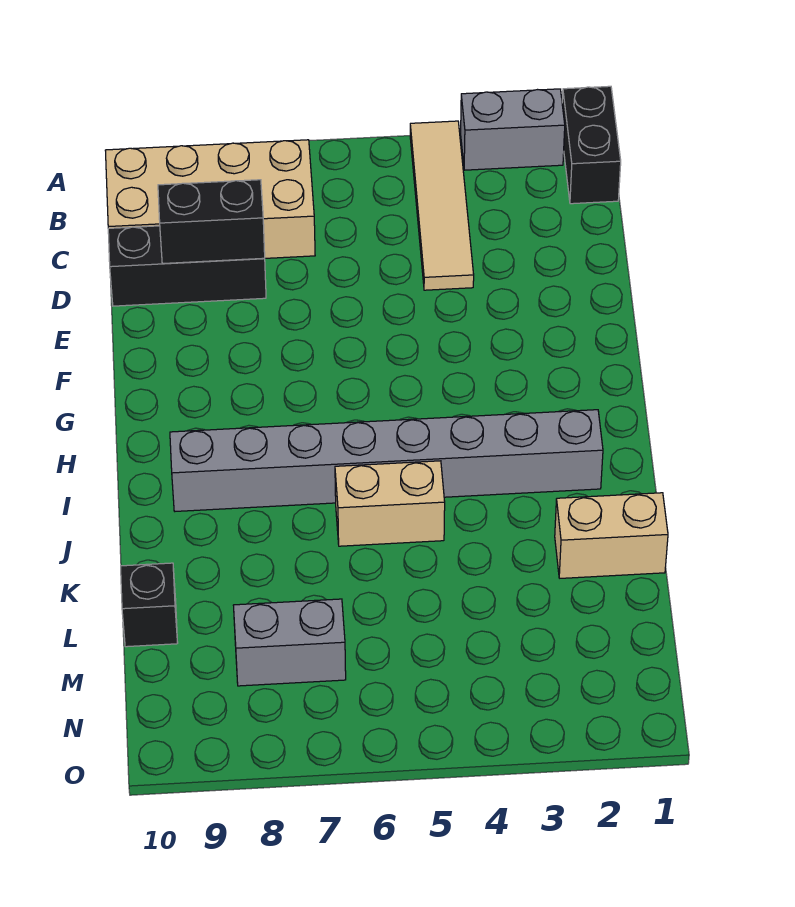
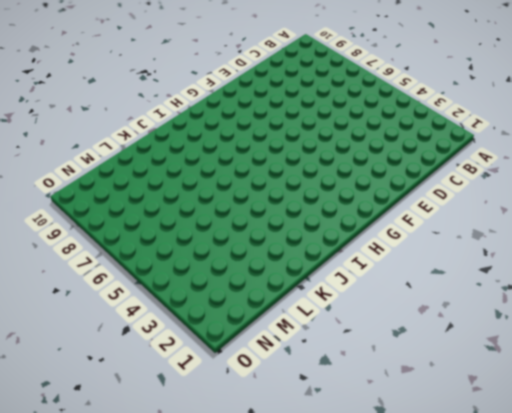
none -> black 1x2 brick [562,86,621,204]
none -> grey 1x2 brick [461,89,565,170]

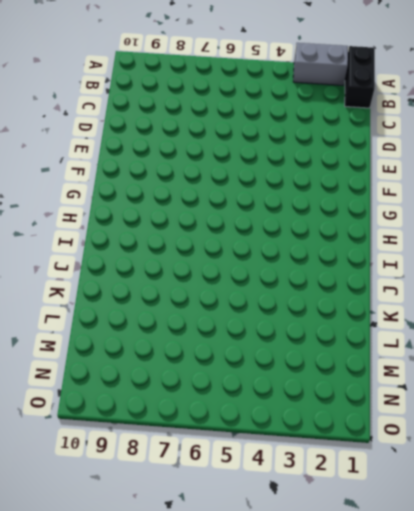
none -> tan 1x4 tile [410,121,474,290]
none -> tan 2x4 brick [105,140,315,258]

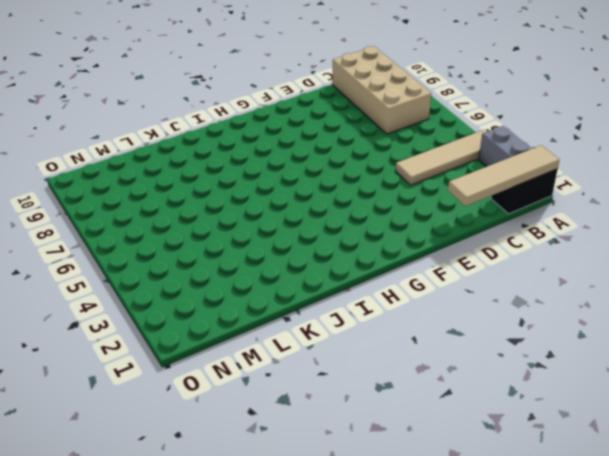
tan 1x4 tile [448,145,559,206] -> none
none -> black 1x3 brick [108,226,266,306]
none -> grey 1x8 brick [170,410,603,511]

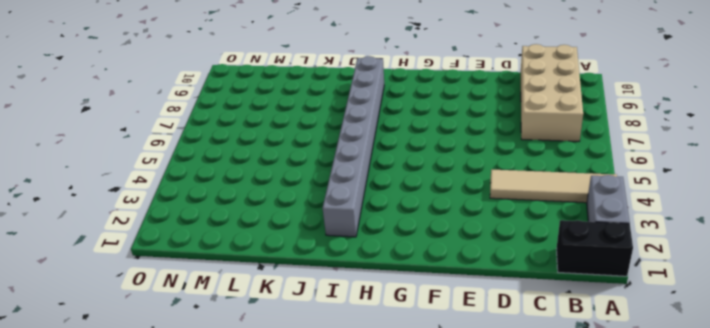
none -> black 1x3 brick [108,226,266,306]
none -> tan 1x2 brick [335,461,445,546]

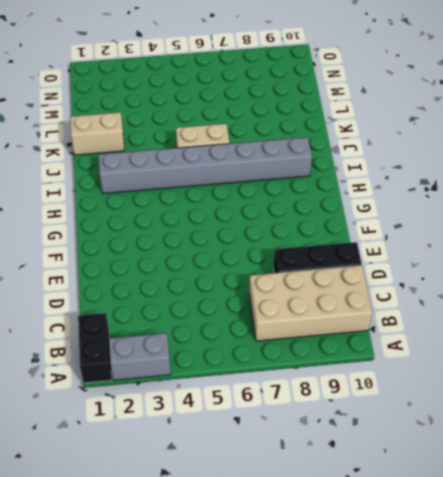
none -> tan 1x4 tile [410,121,474,290]
none -> black 1x1 brick [121,563,178,647]

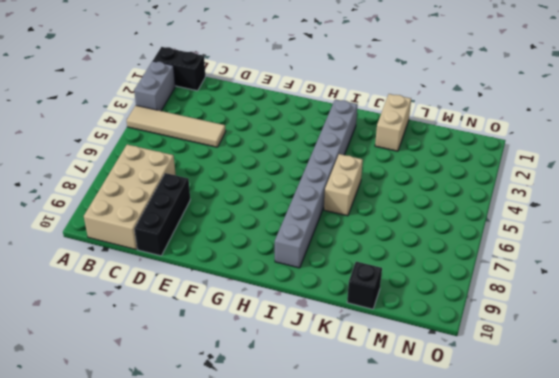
none -> grey 1x2 brick [233,599,346,686]
none -> black 1x2 brick [158,180,265,263]

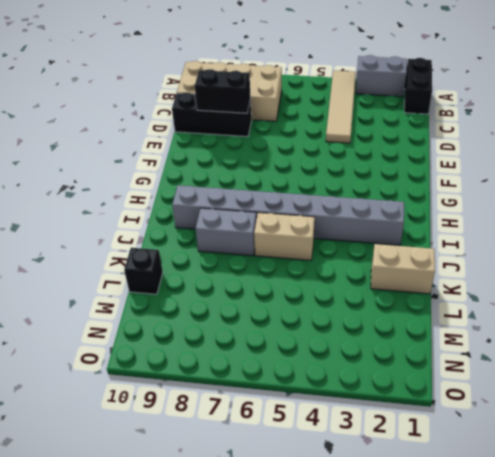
grey 1x2 brick [196,208,257,256] -> grey 1x2 brick moved to [233,599,346,686]

